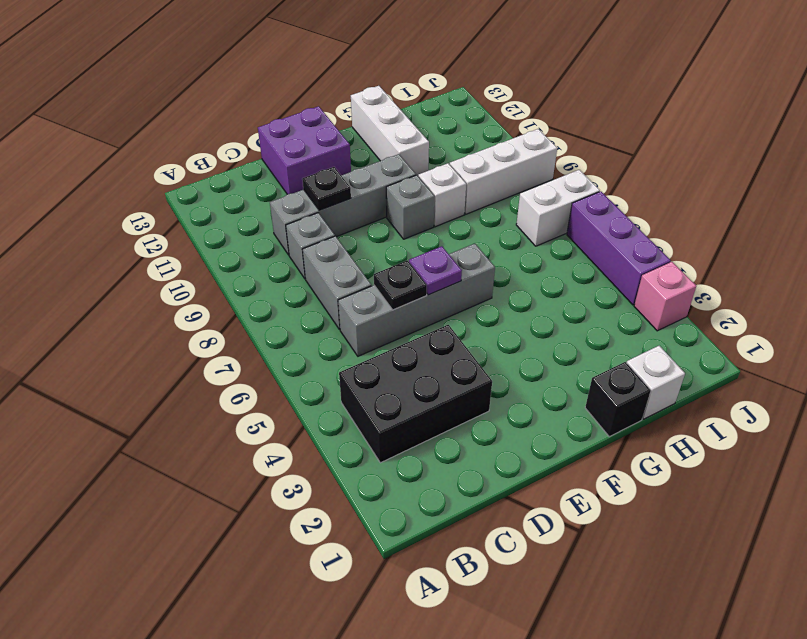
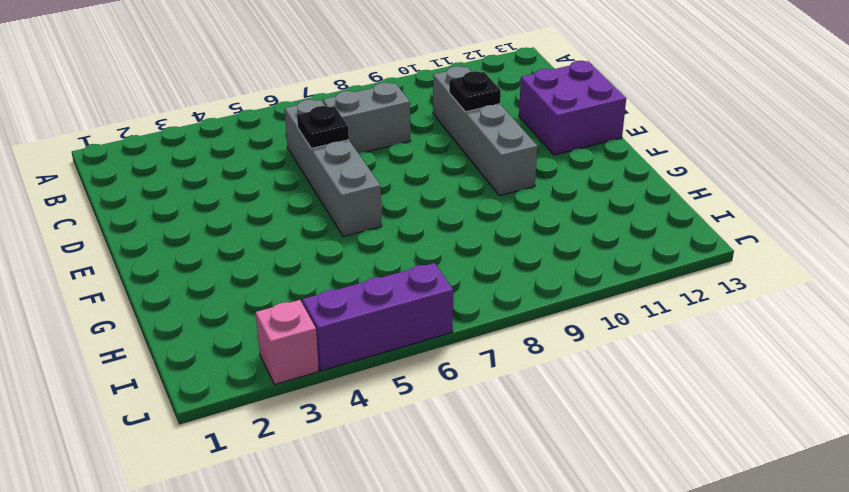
none -> black 2x3 brick [339,325,492,463]
none -> grey 1x1 brick [286,213,335,279]
none -> grey 1x1 brick [386,175,434,239]

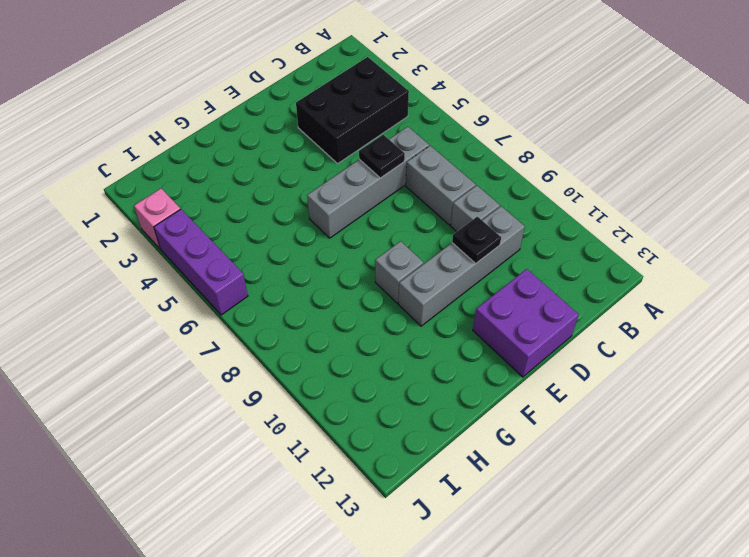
none -> black 1x1 brick [585,362,651,437]
none -> white 1x1 brick [418,163,466,227]
none -> white 1x3 brick [351,86,429,176]

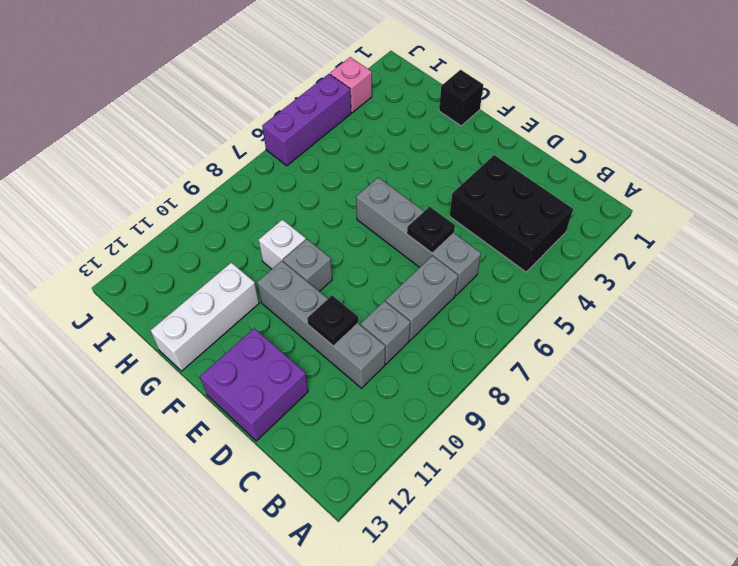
none -> white 1x1 brick [627,346,685,419]
none -> white 1x3 brick [450,129,557,214]
none -> white 1x2 brick [516,170,600,246]

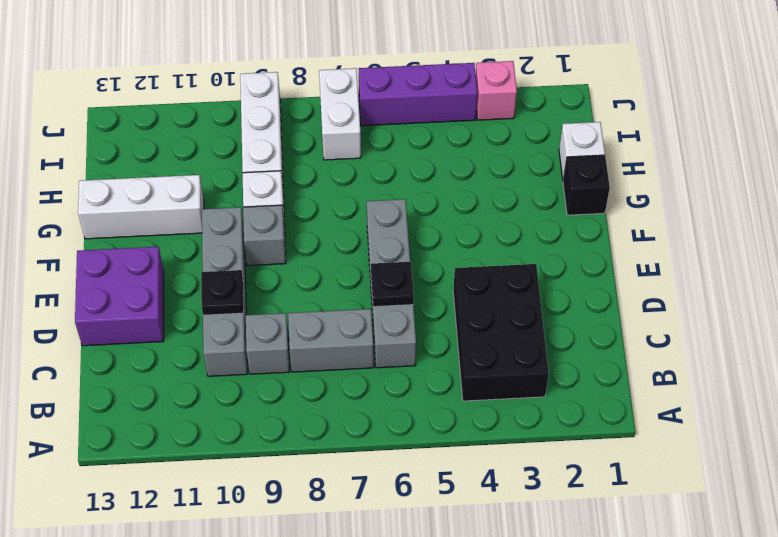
none -> purple 1x1 plate [409,246,462,295]

